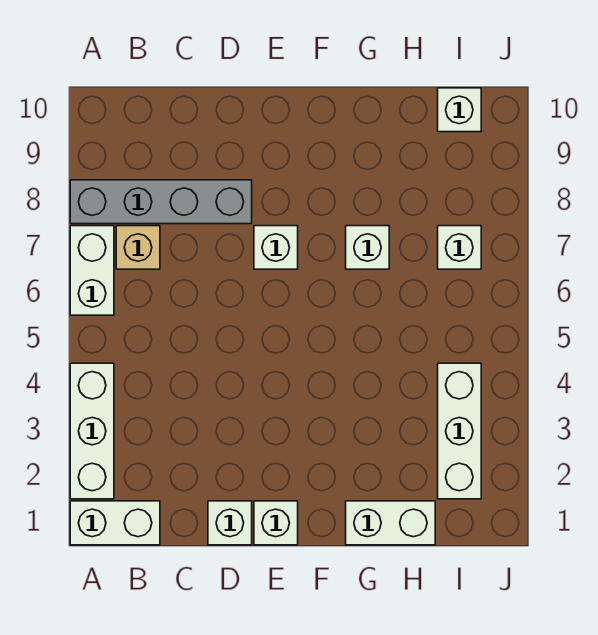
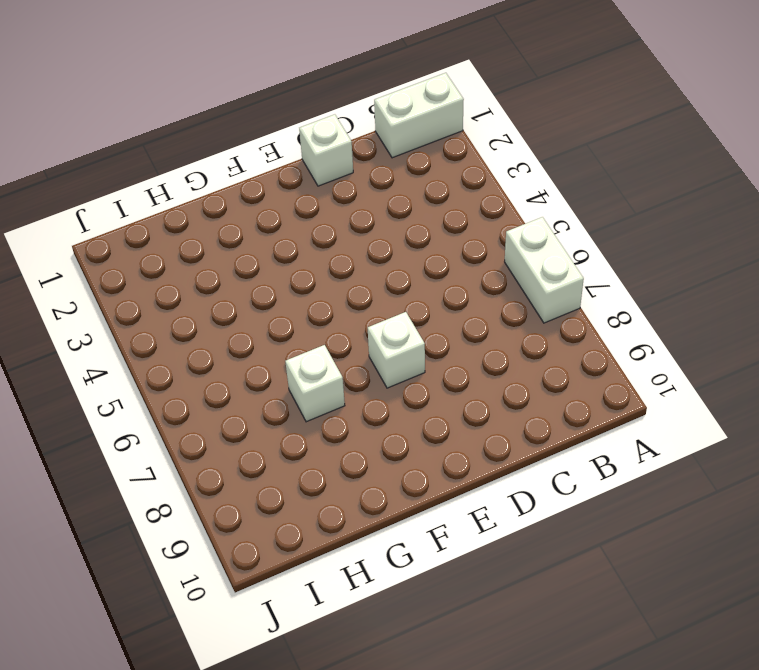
none -> white 1x3 brick [70,363,114,499]
none -> grey 1x4 brick [70,180,252,224]
none -> tan 1x1 brick [116,226,160,269]

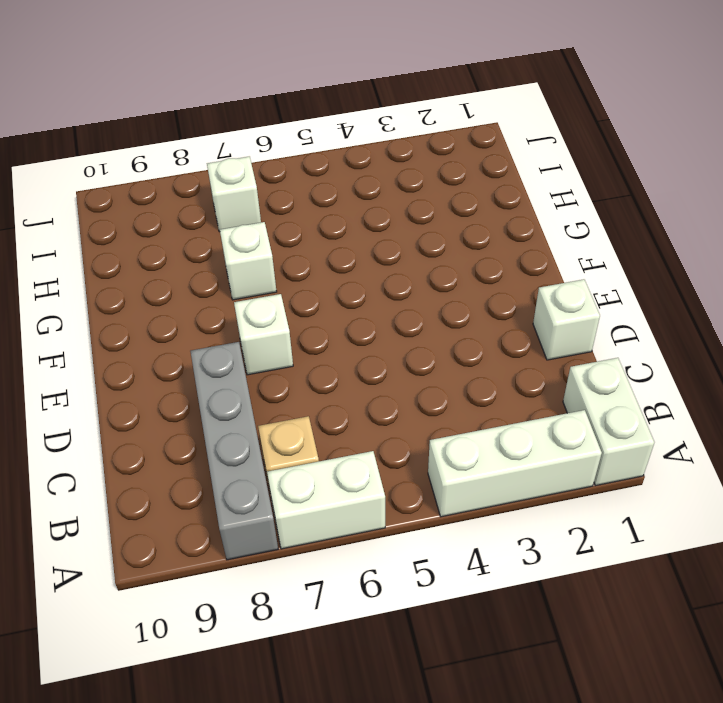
none -> white 1x1 brick [254,501,298,545]
none -> white 1x2 brick [346,501,435,545]
none -> white 1x3 brick [438,363,481,499]

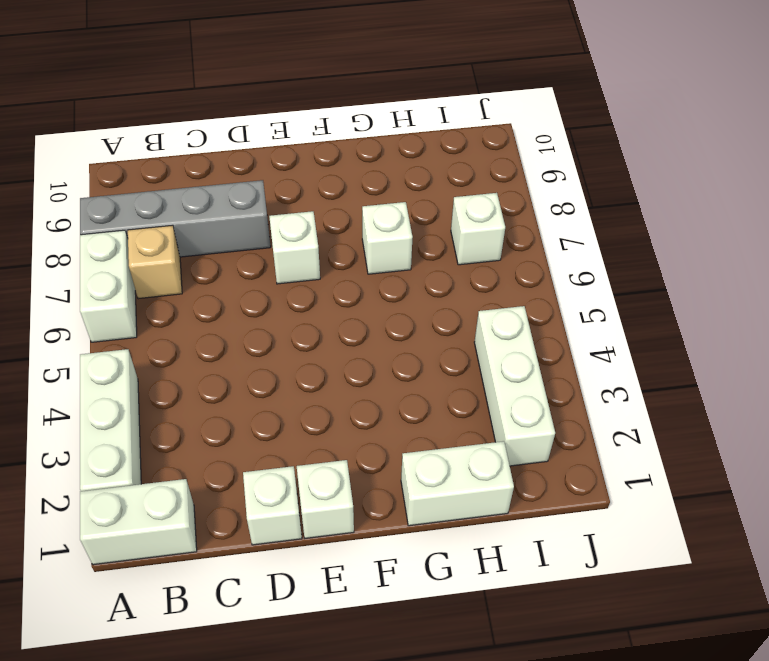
none -> white 1x1 brick [438,88,481,132]

